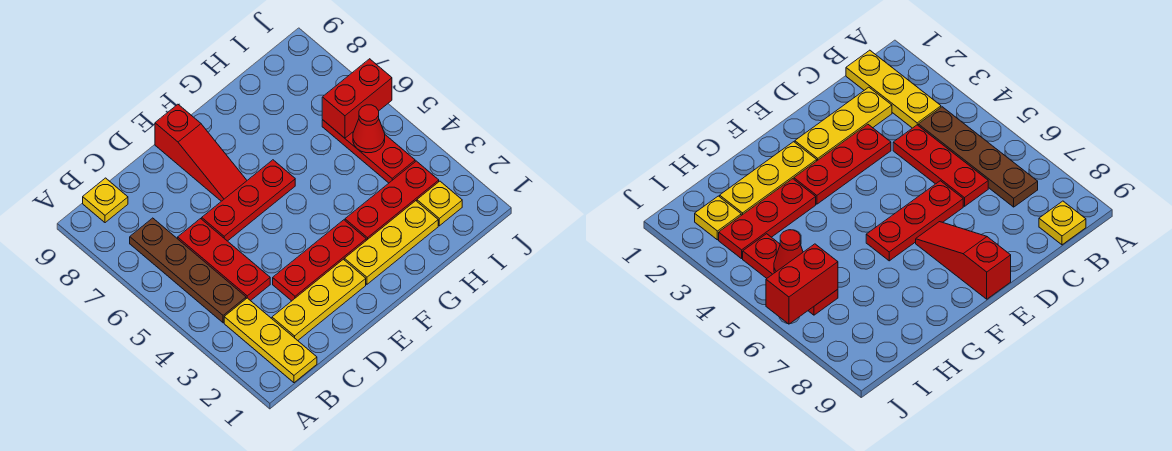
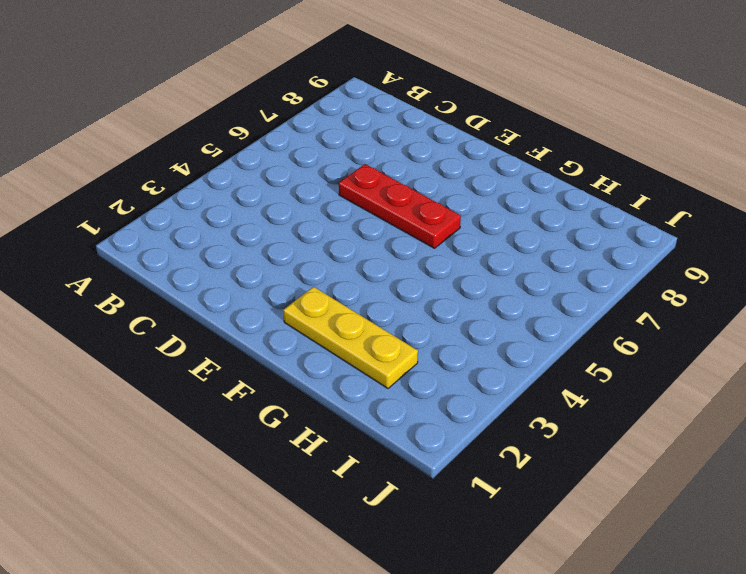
none -> yellow 1x3 plate [224,298,317,383]
none -> brown 1x4 plate [130,218,246,323]
none -> yellow 1x1 plate [83,178,128,223]

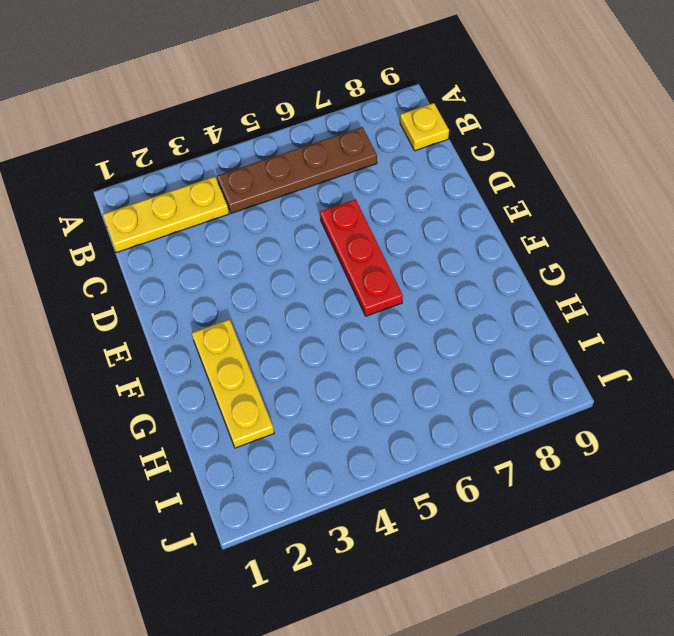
none -> yellow 1x3 plate [272,259,366,340]
none -> red 1x3 plate [178,219,270,301]
none -> red 1x3 plate [273,220,366,301]

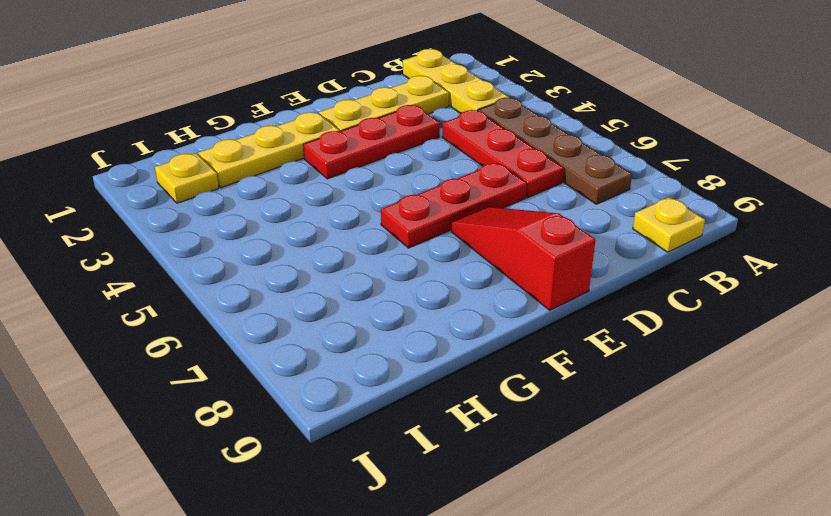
none -> red 1x3 plate [345,161,439,240]
none -> red 1x3 plate [322,120,415,183]
none -> red 1x1 cone [353,105,385,153]

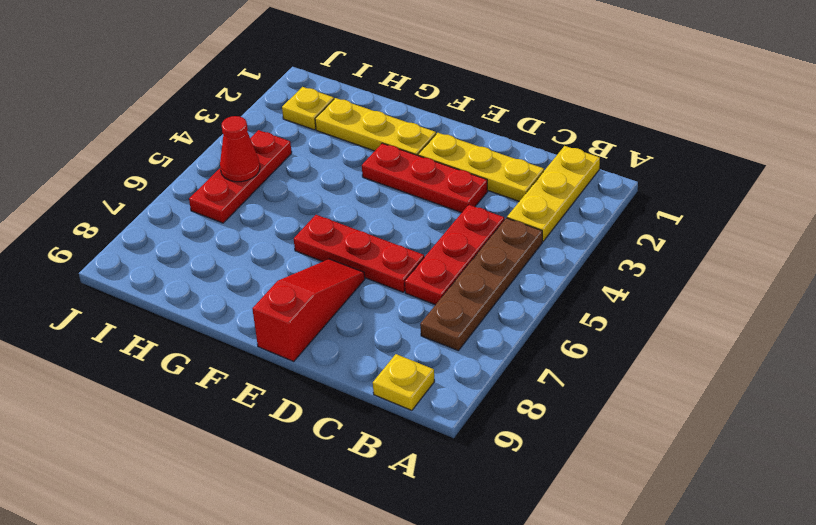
none -> red 1x3 plate [345,161,439,240]
none -> red 1x2 brick [322,59,392,138]

